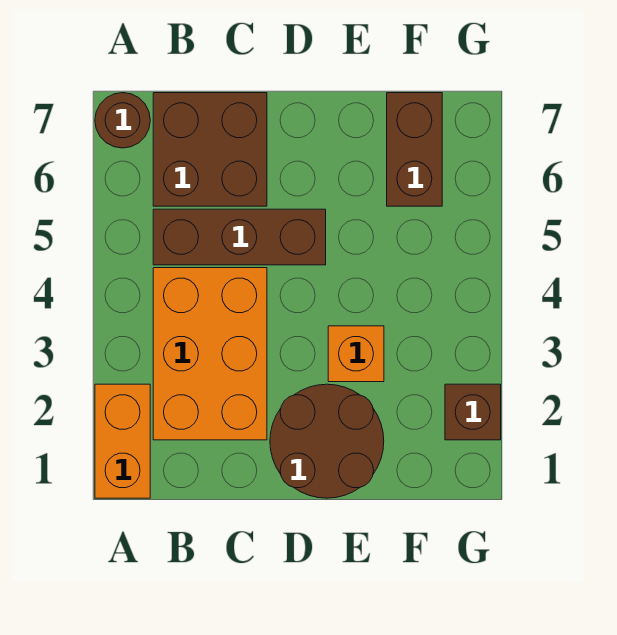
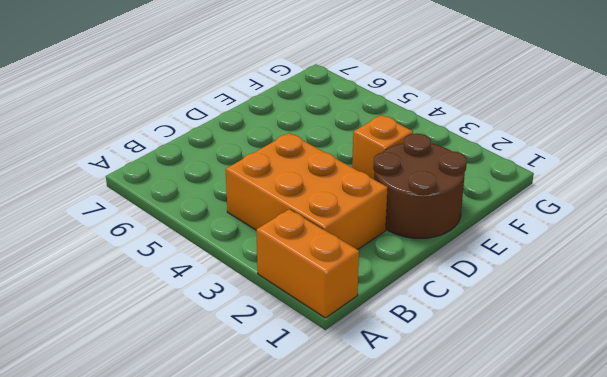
none -> brown 1x1 round brick [95,93,150,148]
none -> brown 1x3 brick [153,209,326,265]

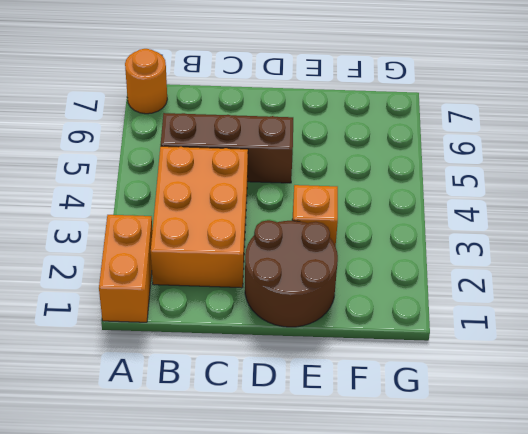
orange 1x1 round brick [125,49,167,114] -> brown 1x1 round brick [95,93,150,148]
none -> brown 2x2 brick [153,93,267,206]
none -> brown 1x2 brick [387,93,442,206]

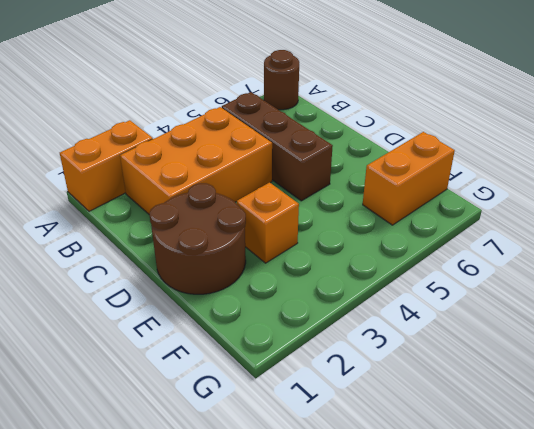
orange 1x2 brick [363,132,455,225] -> brown 1x2 brick [387,93,442,206]
none -> brown 2x2 brick [153,93,267,206]
none -> brown 1x1 brick [445,384,501,440]

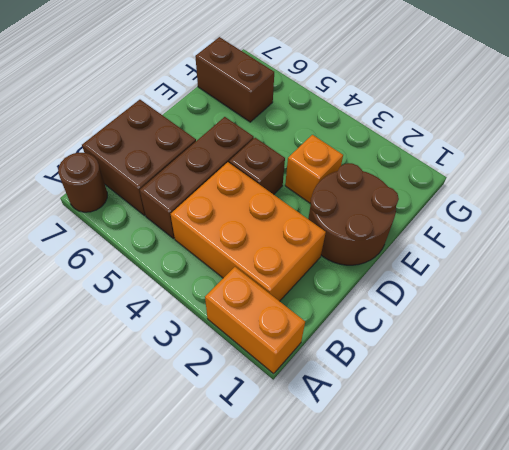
brown 1x1 brick [229,138,285,195] -> brown 1x1 brick moved to [445,384,501,440]

